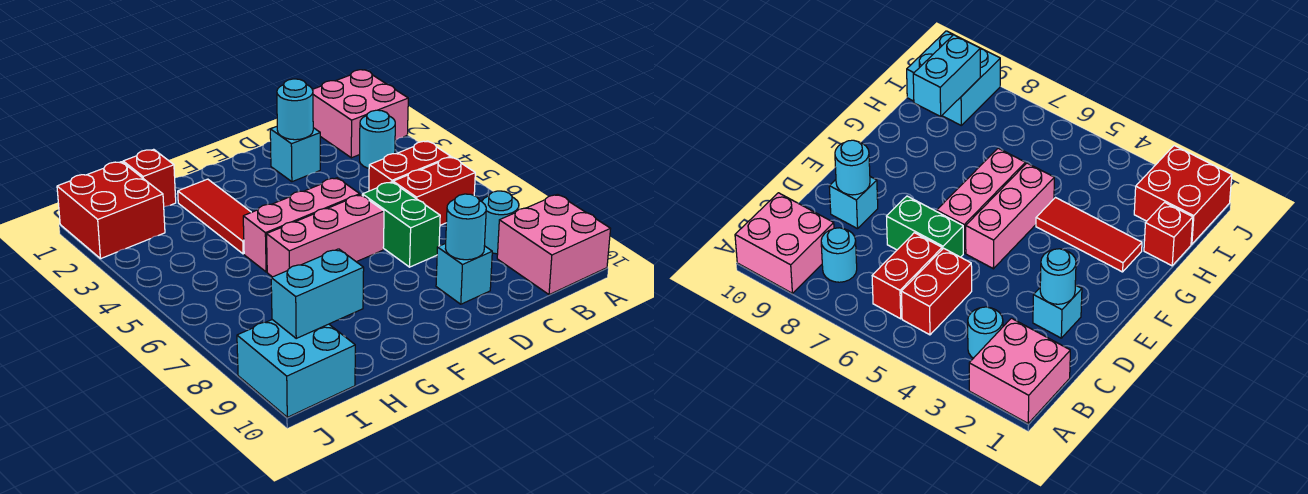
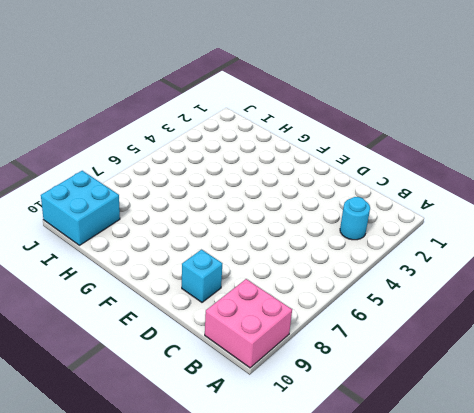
none -> pink 2x2 brick [312,70,408,158]
none -> red 1x2 brick [369,141,451,191]
none -> red 1x2 brick [393,157,475,225]

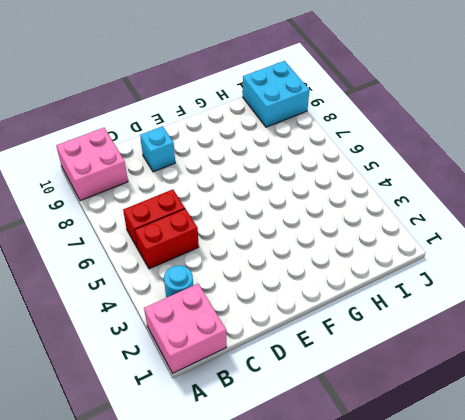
none -> cyan 1x1 round brick [482,191,519,254]
none -> cyan 1x1 brick [270,127,320,182]
none -> green 1x2 brick [362,182,440,267]

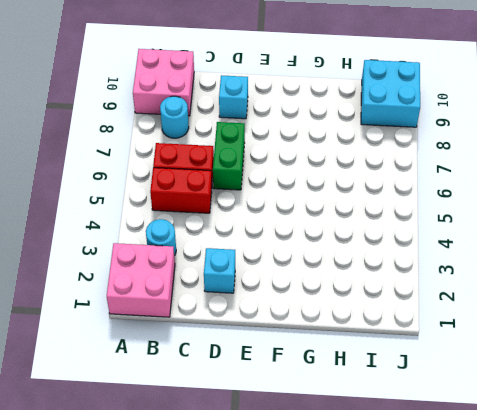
none -> pink 1x3 brick [243,178,360,272]
none -> pink 1x3 brick [267,195,384,277]
none -> red 1x3 tile [178,179,251,254]

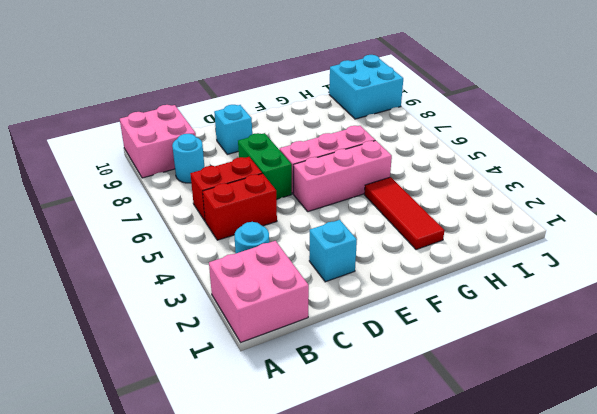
none -> red 1x1 brick [123,149,176,207]
none -> red 2x2 brick [57,162,165,259]
none -> cyan 1x1 round brick [277,79,313,140]

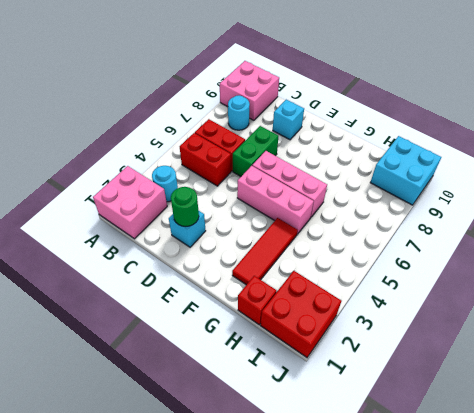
green 1x1 round brick [171,187,199,226] -> cyan 1x1 round brick [277,79,313,140]
none -> cyan 1x1 round brick [445,194,486,260]
none -> cyan 1x2 brick [271,249,364,338]

